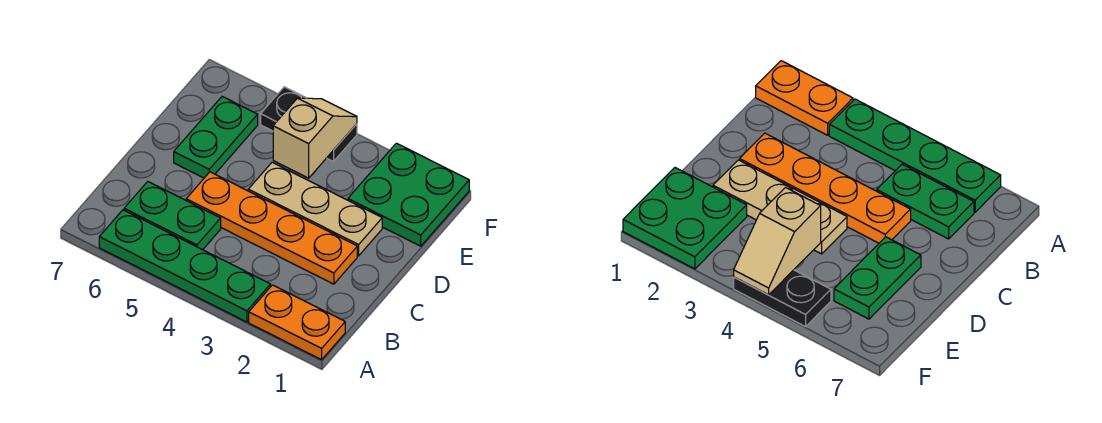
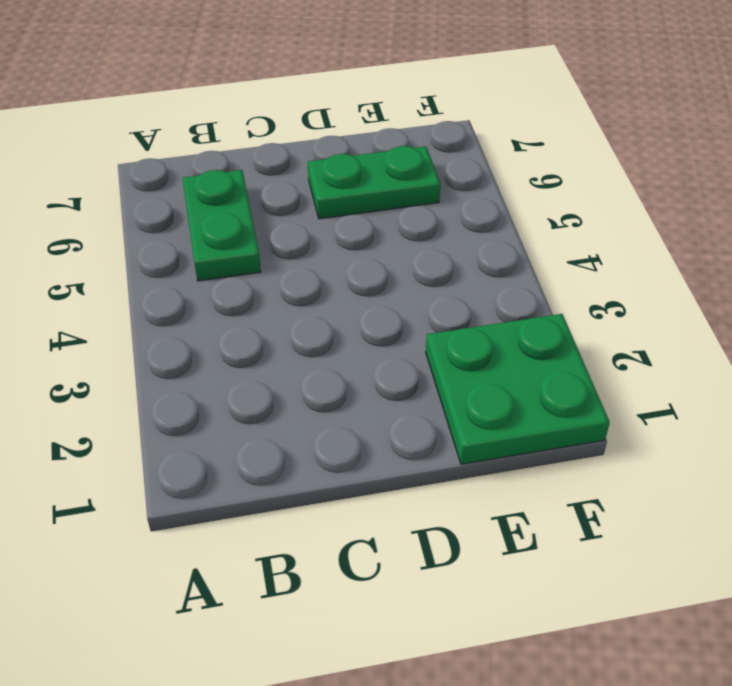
none -> orange 1x2 plate [249,285,345,360]
none -> green 1x4 plate [99,210,271,322]

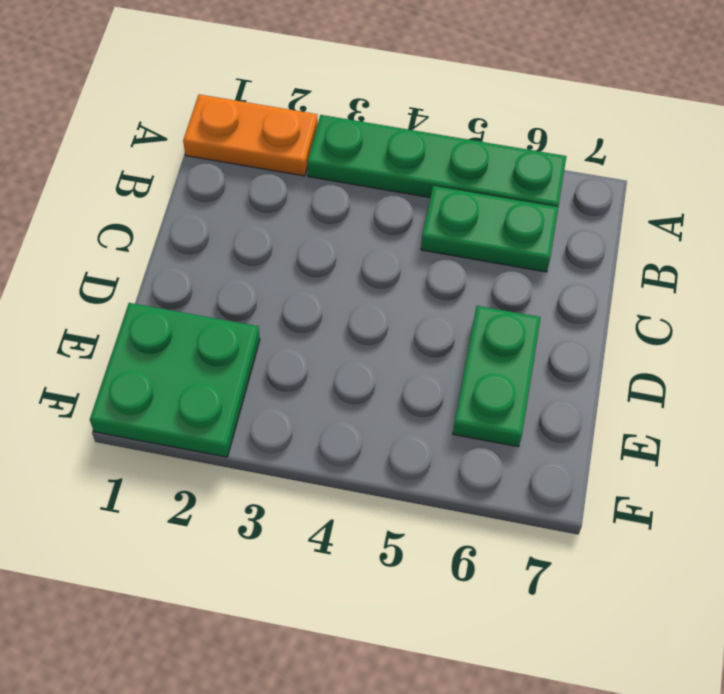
none -> orange 1x4 plate [186,172,357,284]
none -> tan 1x3 plate [248,162,382,256]

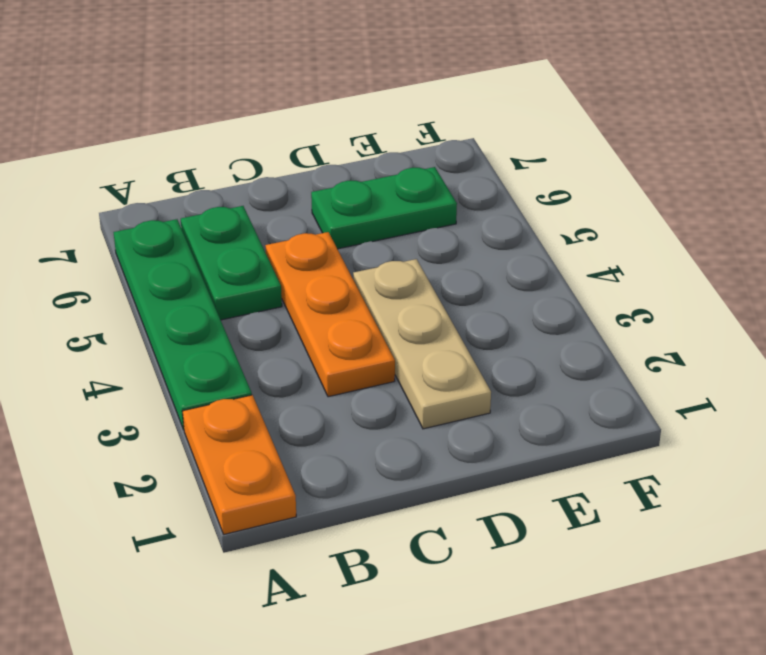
orange 1x3 plate [265,232,395,397] -> orange 1x4 plate [186,172,357,284]
none -> green 2x2 plate [348,143,469,246]
none -> black 1x2 plate [261,87,357,162]

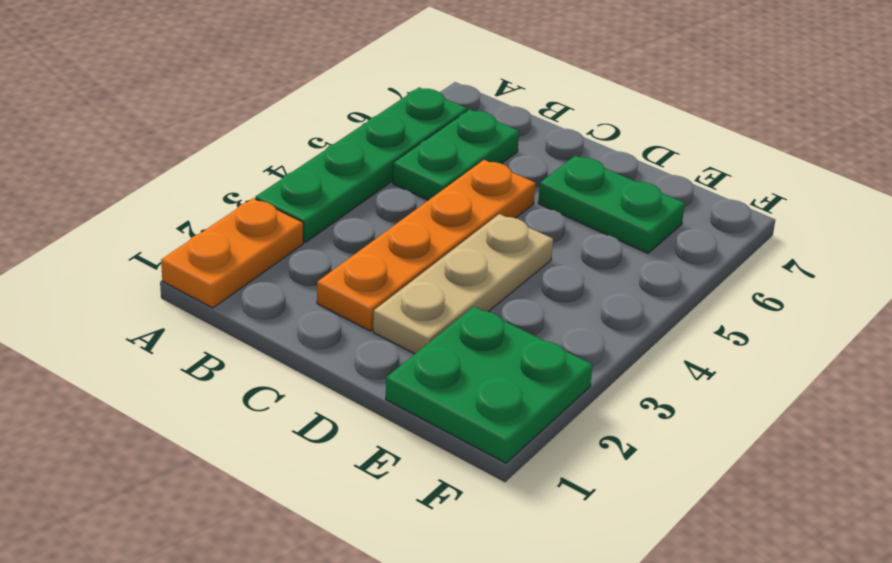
none -> black 1x2 plate [261,87,357,162]
none -> tan 1x2 slope [273,98,357,178]

